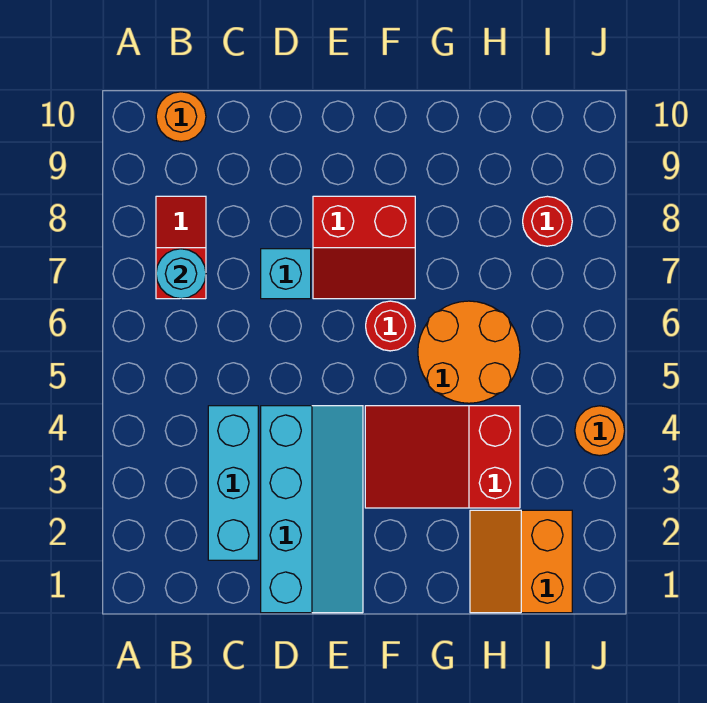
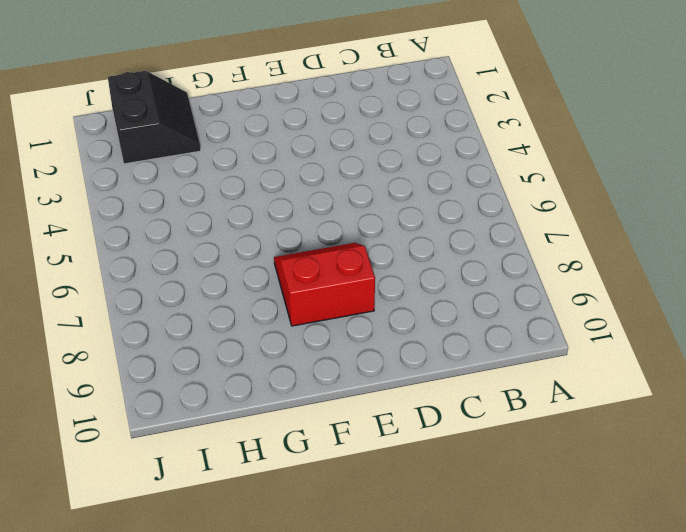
black 2x2 slope [108,71,201,164] -> orange 2x2 slope [470,510,572,613]
none -> red 1x2 slope [156,196,206,299]
none -> orange 1x1 round brick [156,92,206,142]
none -> cyan 1x3 brick [208,406,258,560]

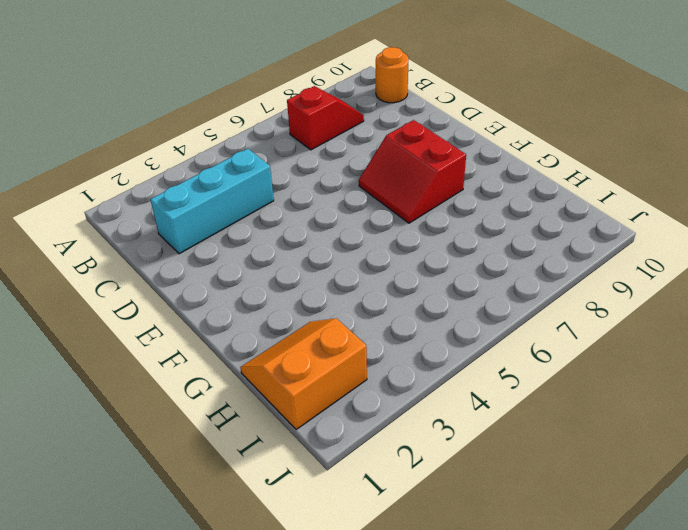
none -> cyan 2x4 slope [261,406,363,613]
none -> cyan 1x1 brick [261,249,311,299]
none -> red 2x3 slope [365,406,520,508]

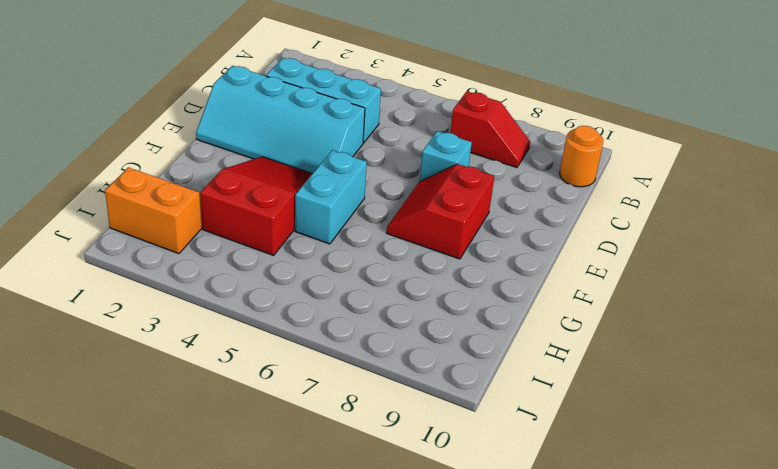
cyan 1x2 brick [295,150,367,244] -> orange 2x2 round brick [418,301,520,403]
none -> red 1x1 round brick [366,301,415,351]
none -> red 1x1 round brick [523,196,572,246]
none -> orange 1x1 round brick [575,406,625,456]

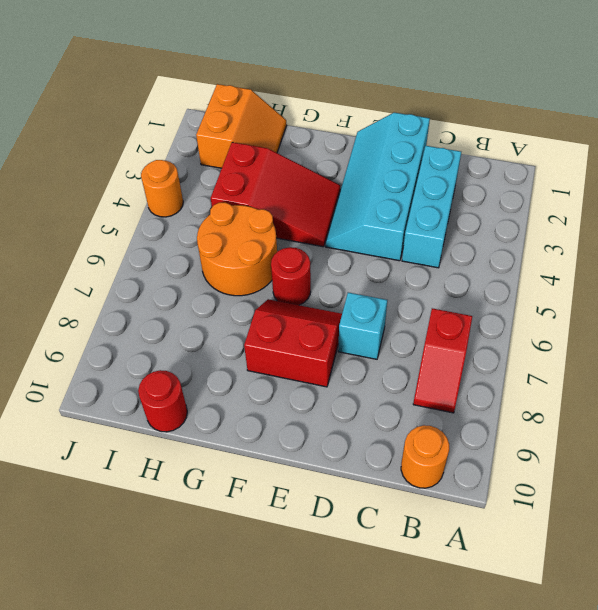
red 1x1 round brick [138,370,187,432] -> red 1x1 round brick moved to [523,196,572,246]
none -> cyan 1x1 round brick [156,249,206,299]

